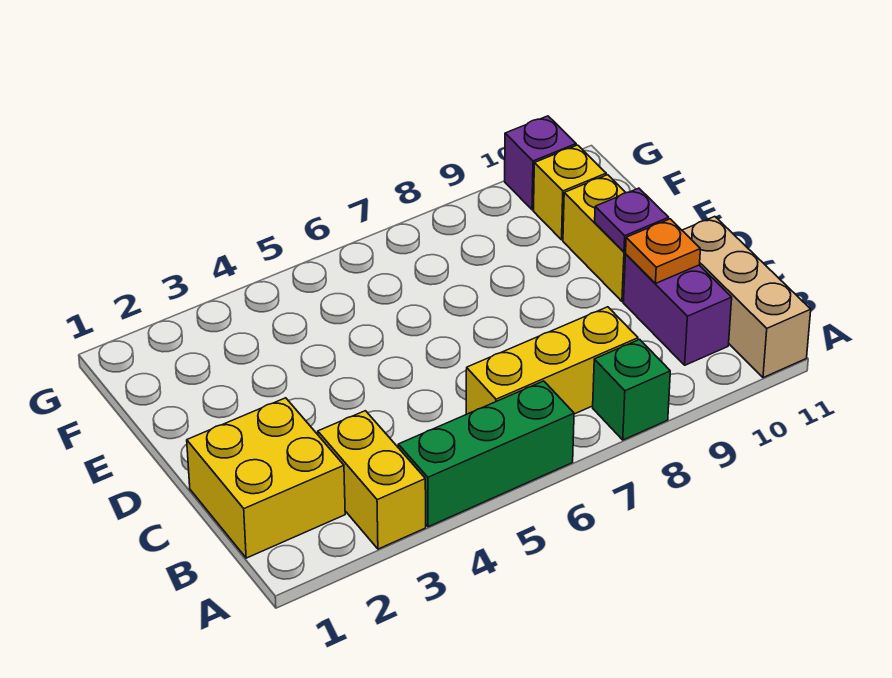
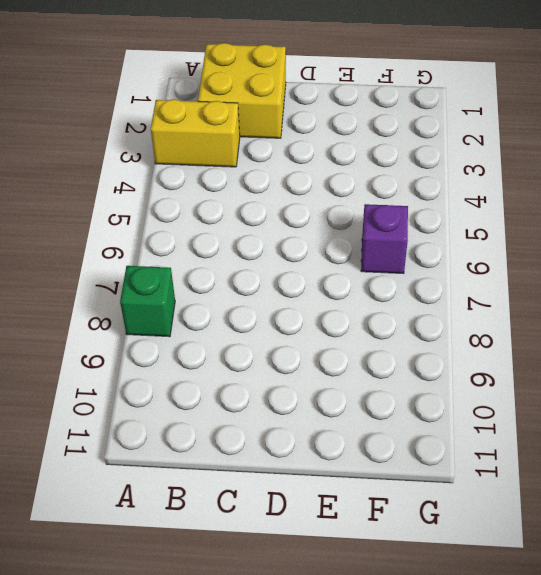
purple 1x1 brick [361,204,408,274] -> purple 1x1 brick moved to [505,116,576,210]
none -> green 1x3 brick [398,381,574,527]
none -> tan 1x3 brick [682,216,811,378]
none -> yellow 1x3 brick [466,307,638,414]

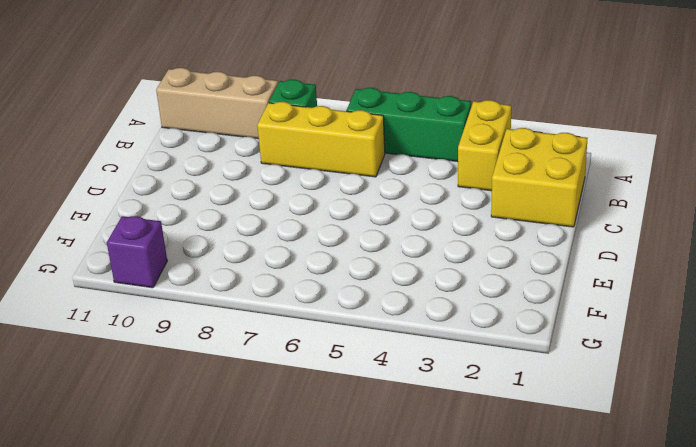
tan 1x3 brick [156,68,278,139] -> tan 1x3 brick turned to [682,216,811,378]
none -> purple 1x2 brick [623,255,732,365]
none -> yellow 1x2 brick [563,175,626,301]
none -> yellow 1x1 brick [533,145,606,240]

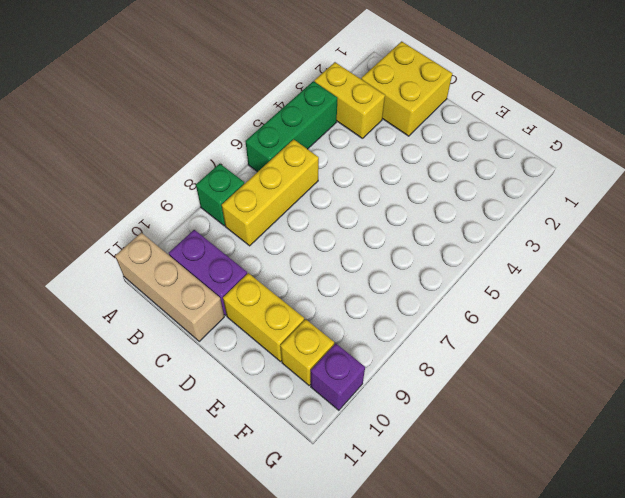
none -> orange 1x1 plate [626,219,700,284]
none -> purple 1x1 plate [595,188,669,252]

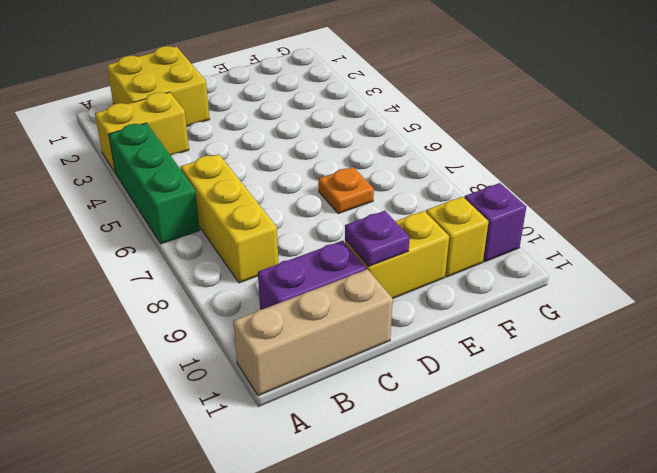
orange 1x1 plate [318,167,374,214] -> orange 1x1 plate moved to [626,219,700,284]
none -> green 1x1 brick [593,339,670,440]

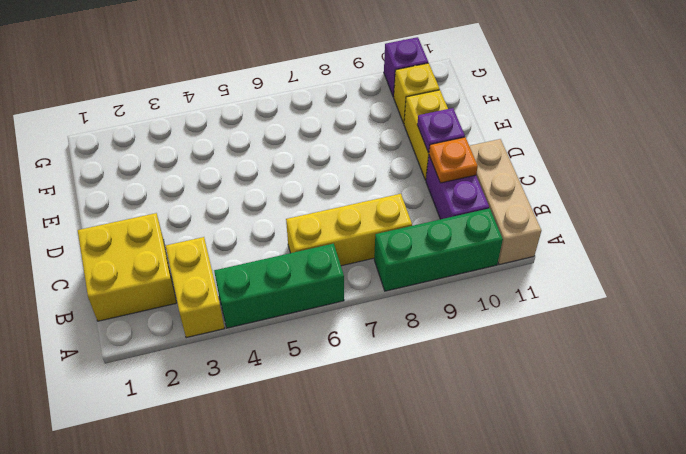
green 1x3 brick [374,208,503,291] -> green 1x1 brick [593,339,670,440]

